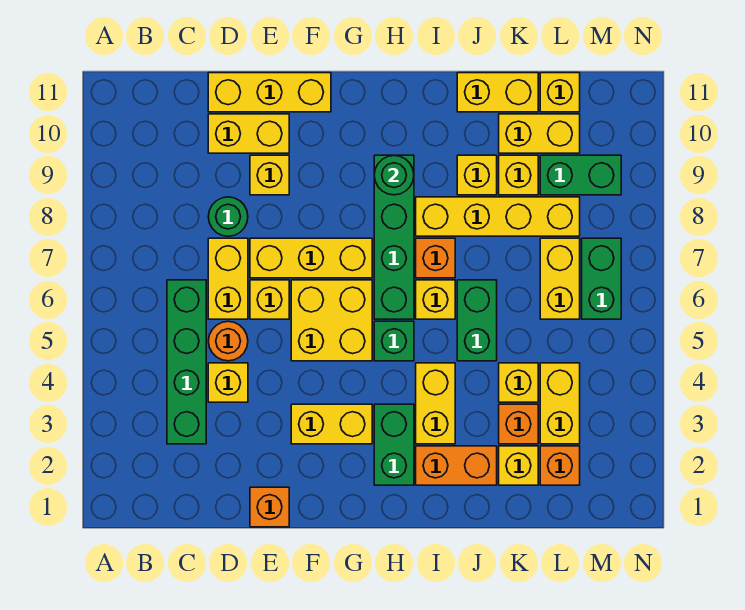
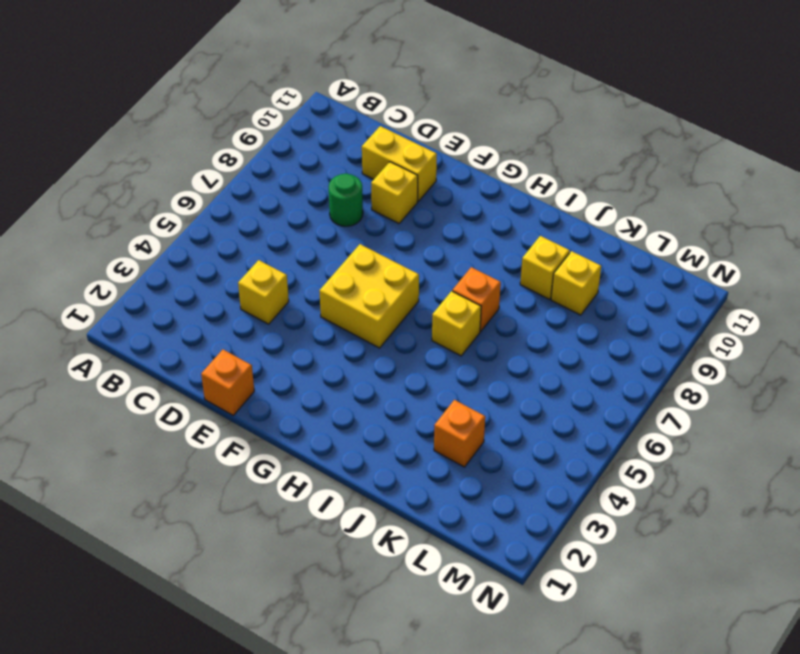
none -> green 1x4 brick [167,280,206,444]
none -> orange 1x1 round brick [208,321,248,361]
none -> yellow 1x2 brick [208,238,248,319]
none -> yellow 1x3 brick [208,73,331,112]

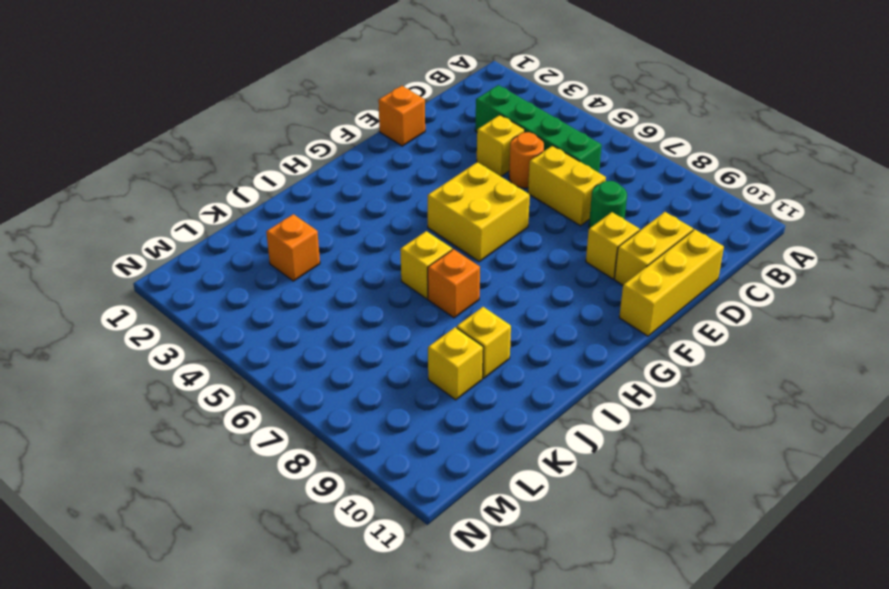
none -> yellow 1x1 brick [250,280,289,319]
none -> yellow 1x3 brick [250,238,372,278]
none -> yellow 1x2 brick [291,404,372,444]
none -> green 1x2 brick [374,404,414,485]

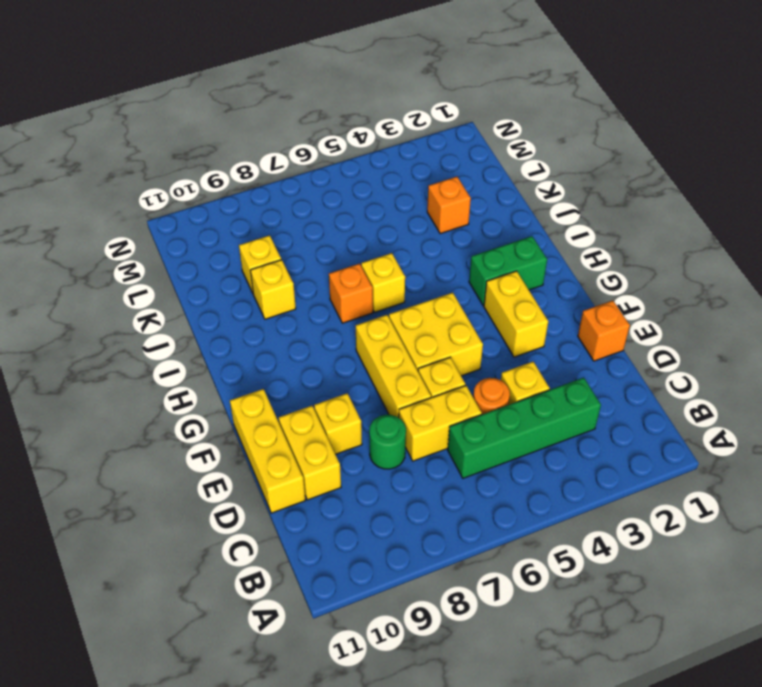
none -> green 1x1 brick [374,321,414,361]
none -> green 1x4 brick [374,155,414,319]
none -> orange 1x2 brick [416,446,497,485]
none -> yellow 1x2 brick [416,363,455,444]

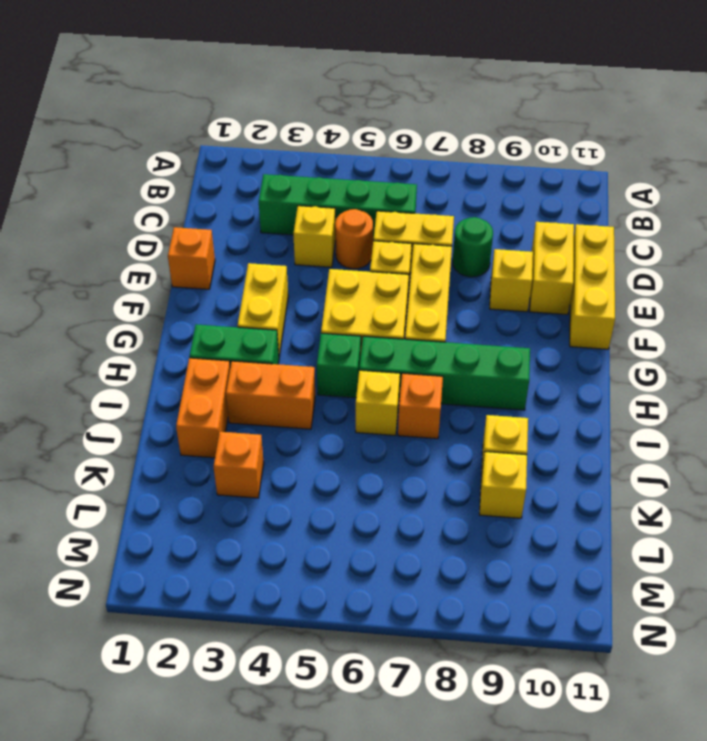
orange 1x2 brick [226,361,315,429] -> yellow 1x2 brick [416,363,455,444]
none -> yellow 1x4 brick [416,197,580,236]
none -> green 1x2 brick [457,280,497,361]
none -> yellow 1x2 brick [457,73,538,112]
none -> yellow 1x1 brick [499,446,538,485]

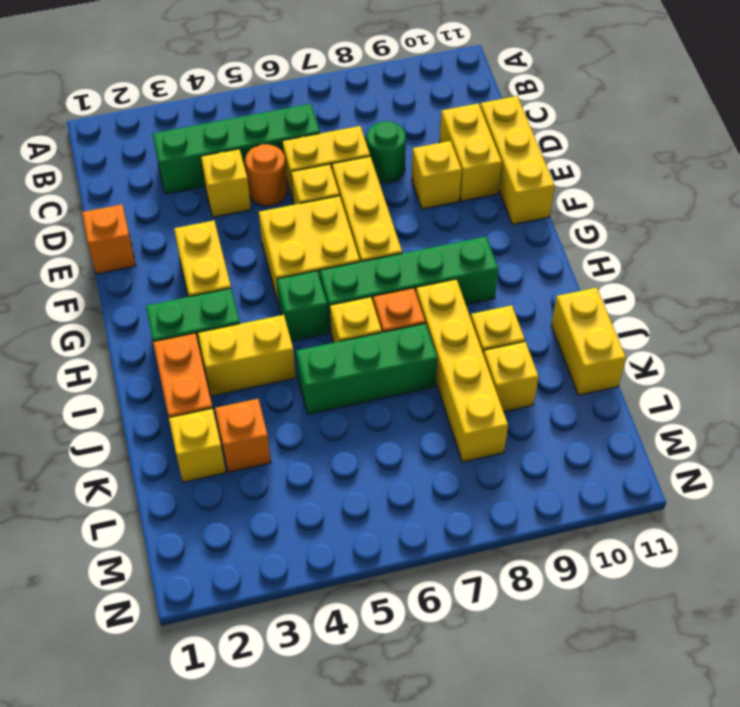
green 1x3 brick [296,323,437,414] -> green 1x2 brick [457,280,497,361]
none -> yellow 1x1 brick [499,363,538,402]
none -> yellow 1x2 brick [499,114,580,153]
none -> orange 1x1 brick [540,446,580,485]
none -> yellow 1x2 brick [540,363,580,444]

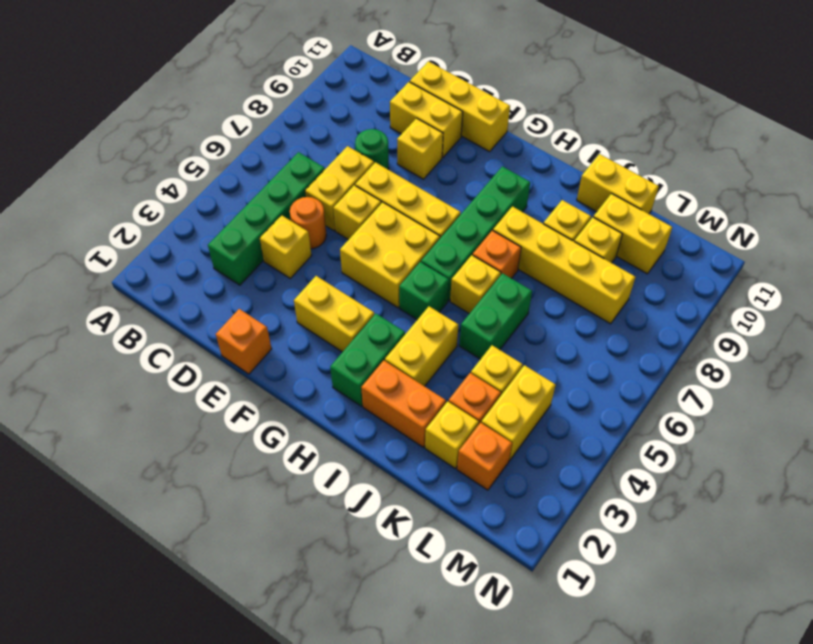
none -> yellow 1x2 brick [540,238,580,319]
none -> green 1x2 brick [540,155,621,195]
none -> yellow 1x1 brick [540,73,580,112]
none -> green 1x2 brick [582,238,621,319]

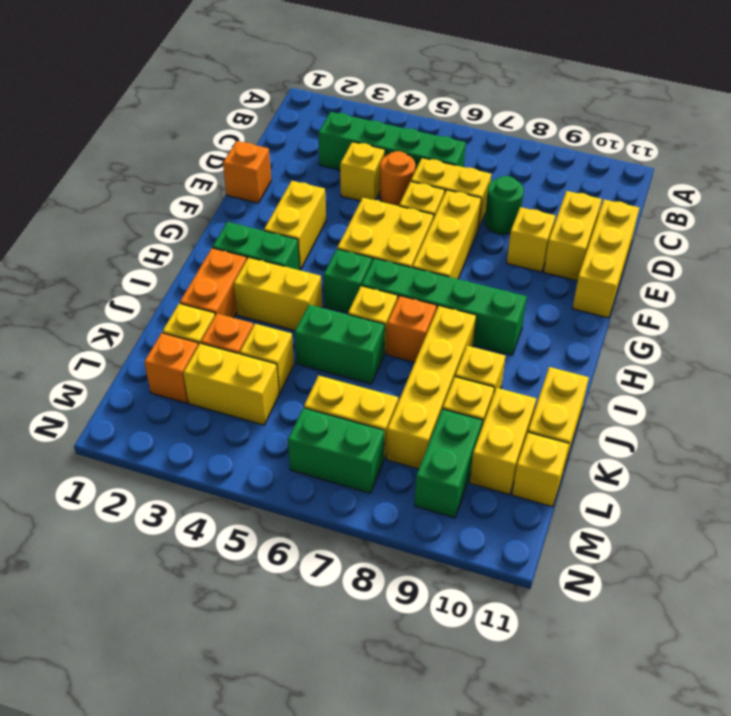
none -> green 1x1 round brick [374,155,414,195]

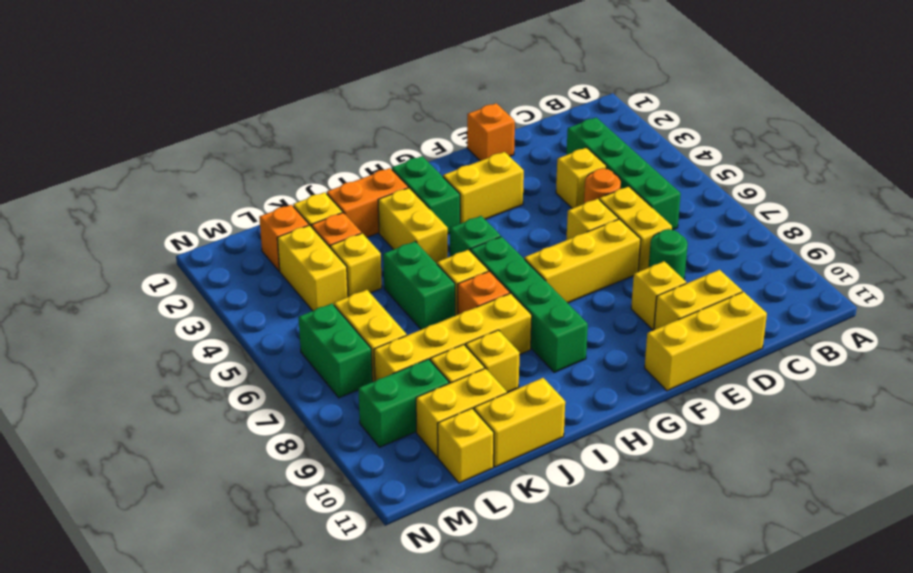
none -> yellow 2x2 brick [291,280,372,361]
none -> green 1x1 round brick [374,155,414,195]

